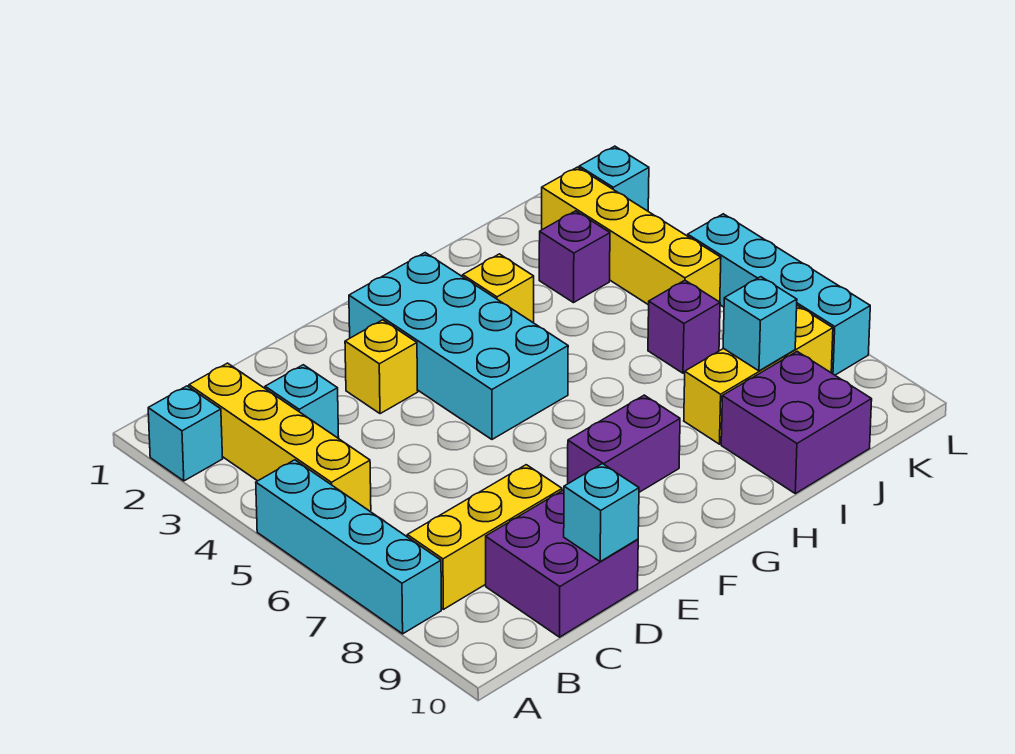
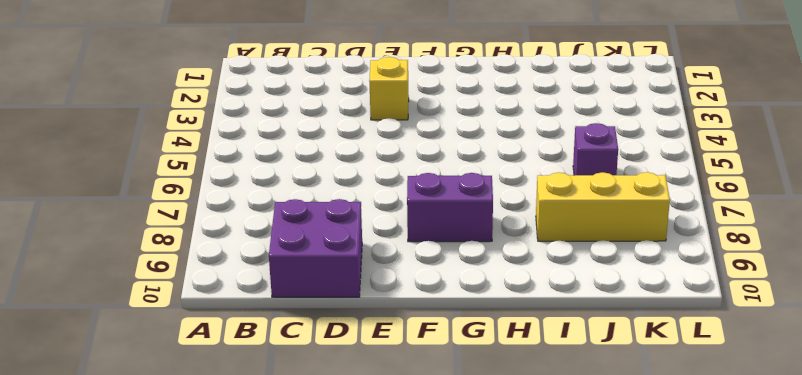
none -> cyan 1x1 brick [148,386,223,481]
none -> cyan 1x4 brick [256,460,441,634]
none -> yellow 1x4 brick [189,363,371,511]

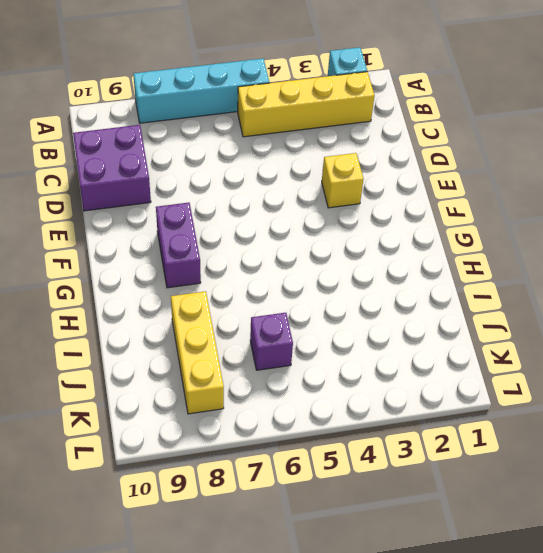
none -> yellow 1x3 brick [407,465,562,609]
none -> cyan 1x1 brick [265,365,339,438]
none -> cyan 2x4 brick [349,253,568,439]

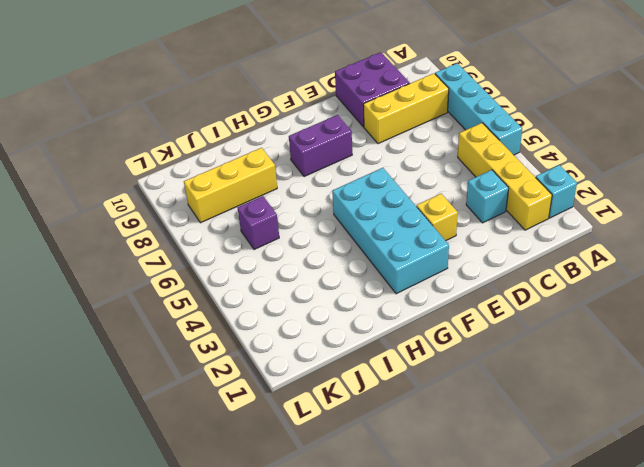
none -> yellow 1x1 brick [463,254,534,323]
none -> purple 2x2 brick [721,352,872,494]
none -> purple 1x1 brick [539,211,610,303]

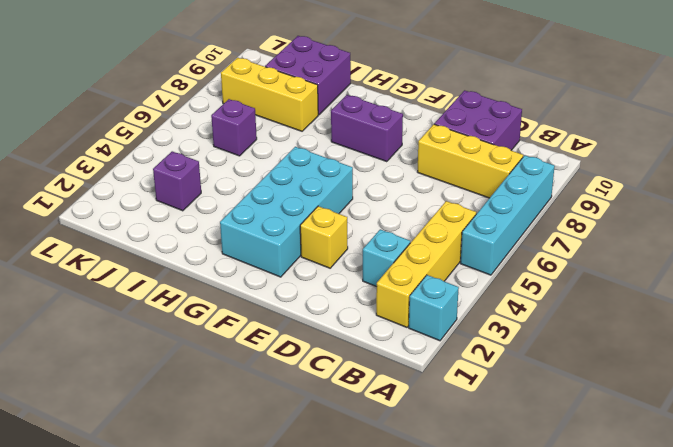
none -> yellow 1x1 brick [463,254,534,323]
none -> yellow 1x4 brick [542,167,721,305]
none -> cyan 1x1 brick [579,146,649,211]

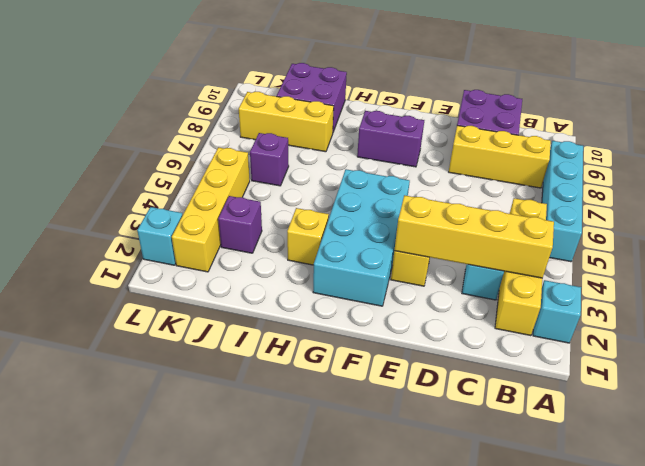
yellow 1x4 brick [394,195,554,278] -> none
none -> cyan 1x4 brick [688,214,870,375]
none -> cyan 1x1 brick [564,464,639,561]
none -> cyan 1x1 brick [723,277,797,371]

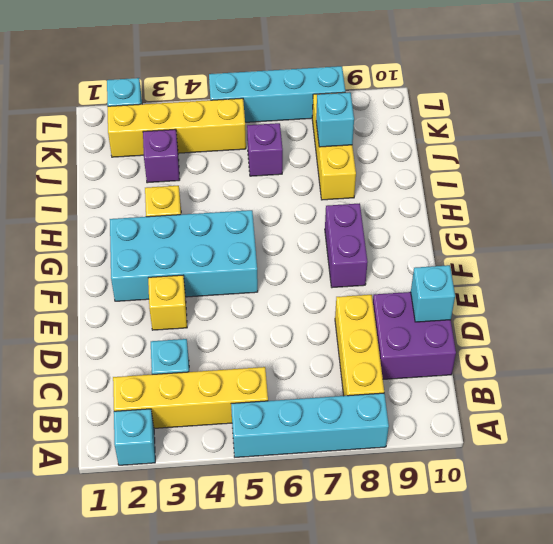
none -> purple 2x2 brick [721,352,872,494]

